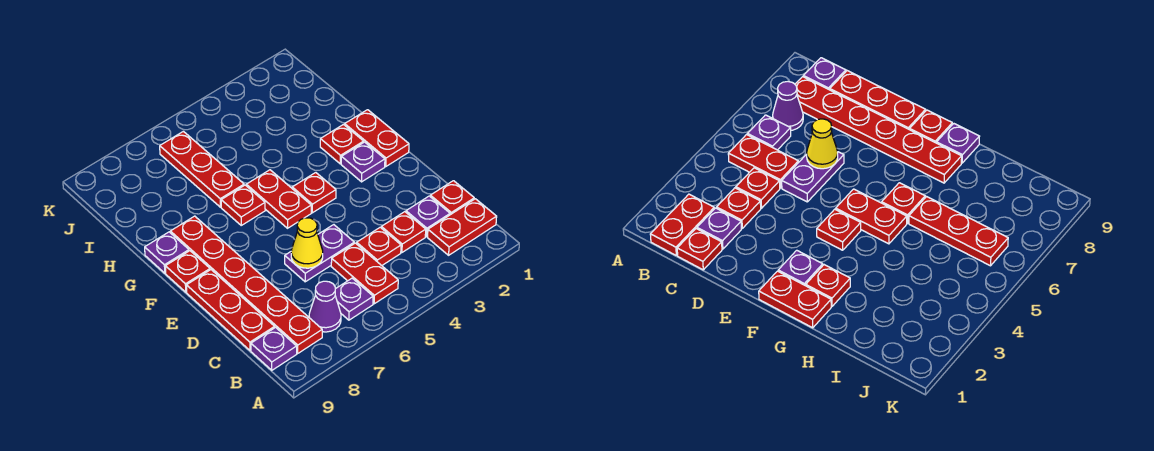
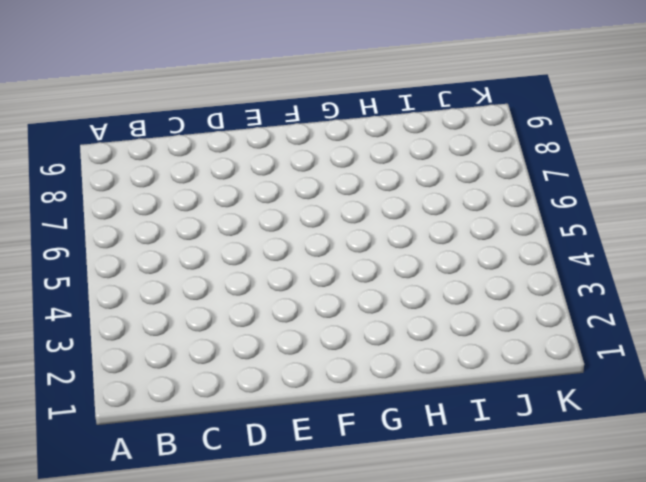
none -> red 1x2 plate [428,199,497,255]
none -> red 1x2 plate [331,243,398,304]
none -> purple 1x1 plate [335,278,373,320]

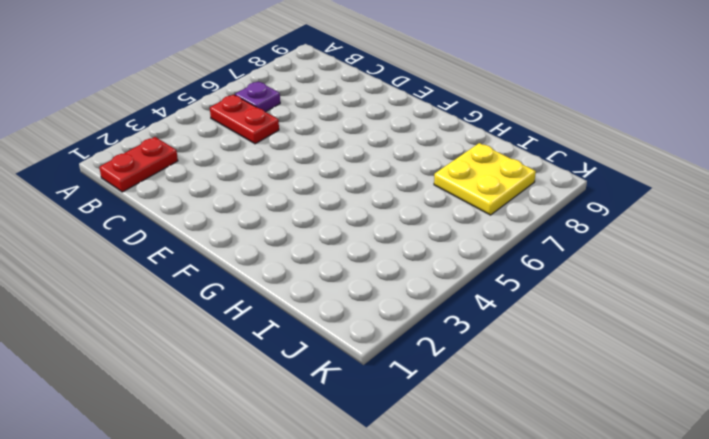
yellow 2x2 plate [434,143,536,215] -> none
none -> purple 1x1 cone [309,281,341,332]
none -> red 1x6 plate [170,216,322,353]
none -> purple 1x1 plate [251,327,297,370]

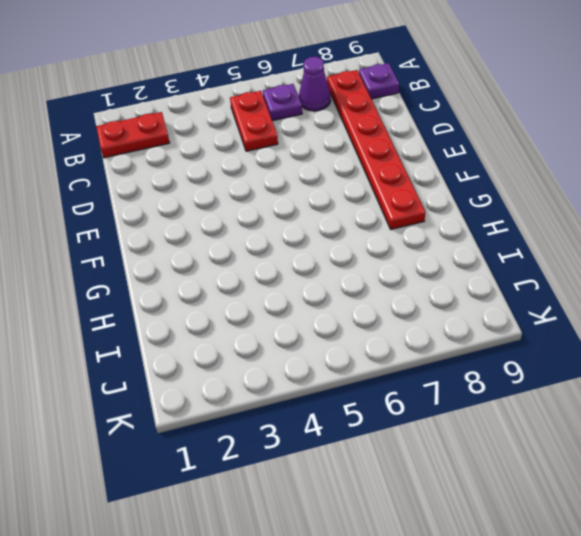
none -> red 1x1 plate [430,181,474,215]
none -> purple 1x1 plate [406,196,450,237]
none -> red 1x1 plate [381,212,426,252]

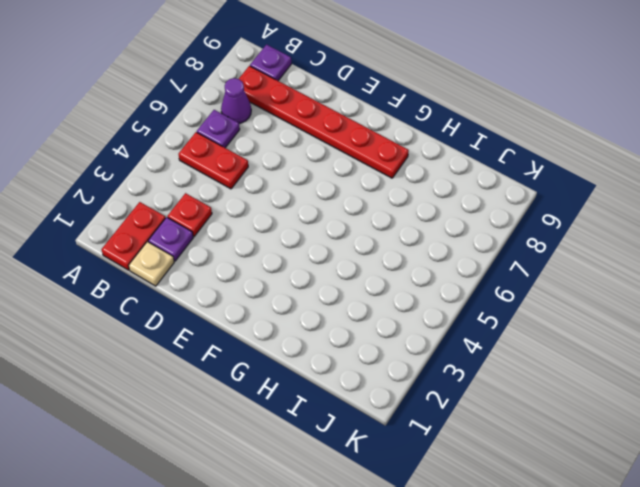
tan 1x1 plate [129,242,174,286] -> red 1x1 plate [430,181,474,215]
none -> red 1x1 plate [357,227,401,265]
none -> red 1x3 plate [186,270,275,350]
none -> purple 1x2 plate [285,225,354,282]

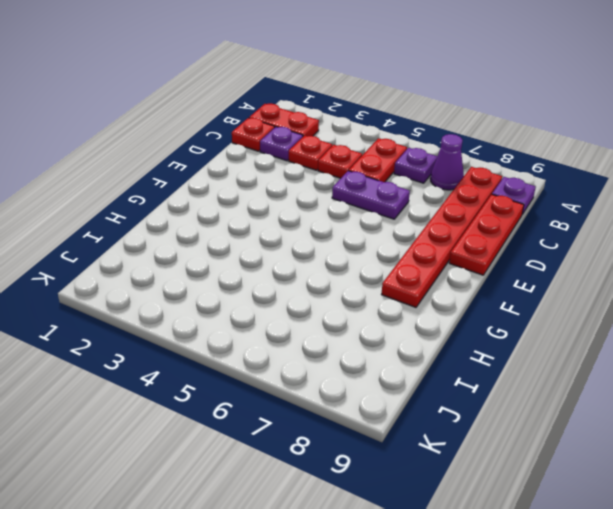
none -> red 1x2 plate [345,110,409,167]
none -> purple 1x1 plate [341,142,385,182]
none -> red 1x1 plate [292,173,336,213]

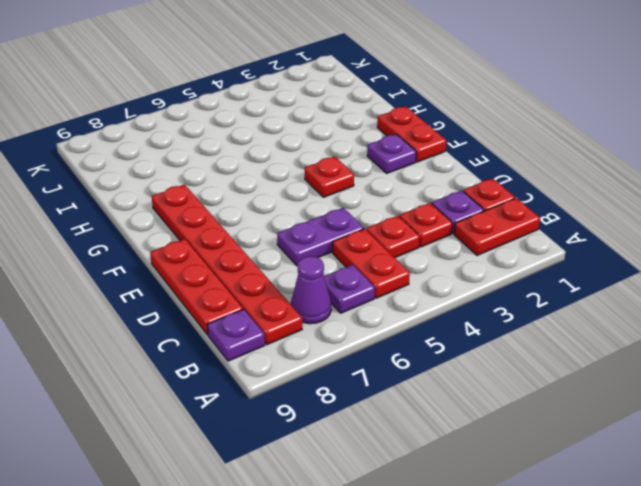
none -> red 1x2 plate [246,170,311,228]
none -> red 1x1 plate [165,251,210,292]
none -> red 1x1 plate [320,125,364,164]

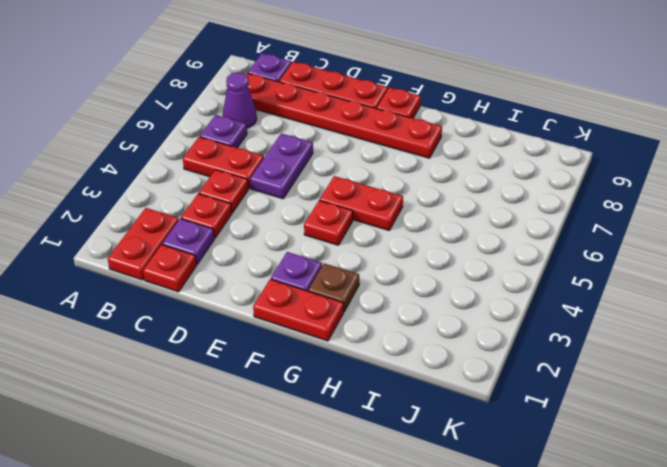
brown 1x1 plate [308,263,359,311] -> red 1x1 plate [320,125,364,164]
none -> red 1x1 plate [221,185,265,225]
none -> purple 1x1 plate [145,232,189,273]
none -> red 1x3 plate [160,131,244,207]

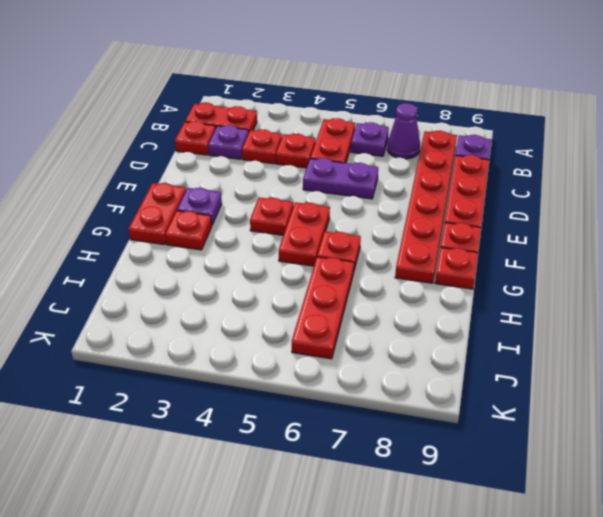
red 1x1 plate [435,247,478,289] -> purple 1x1 plate [145,232,189,273]
none -> yellow 1x1 cone [291,218,323,268]

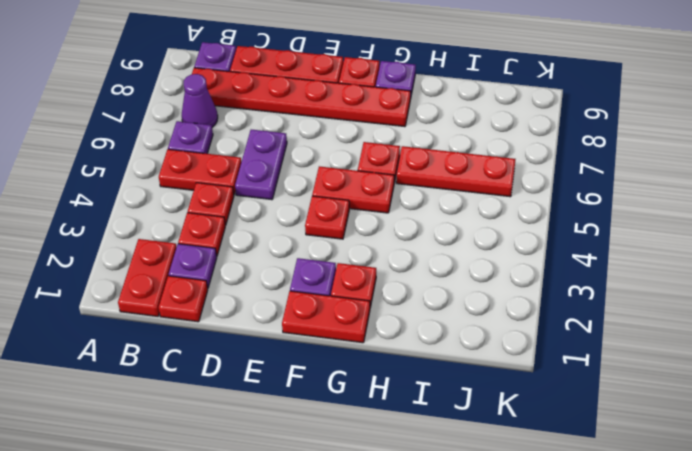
none -> yellow 1x1 cone [291,218,323,268]

